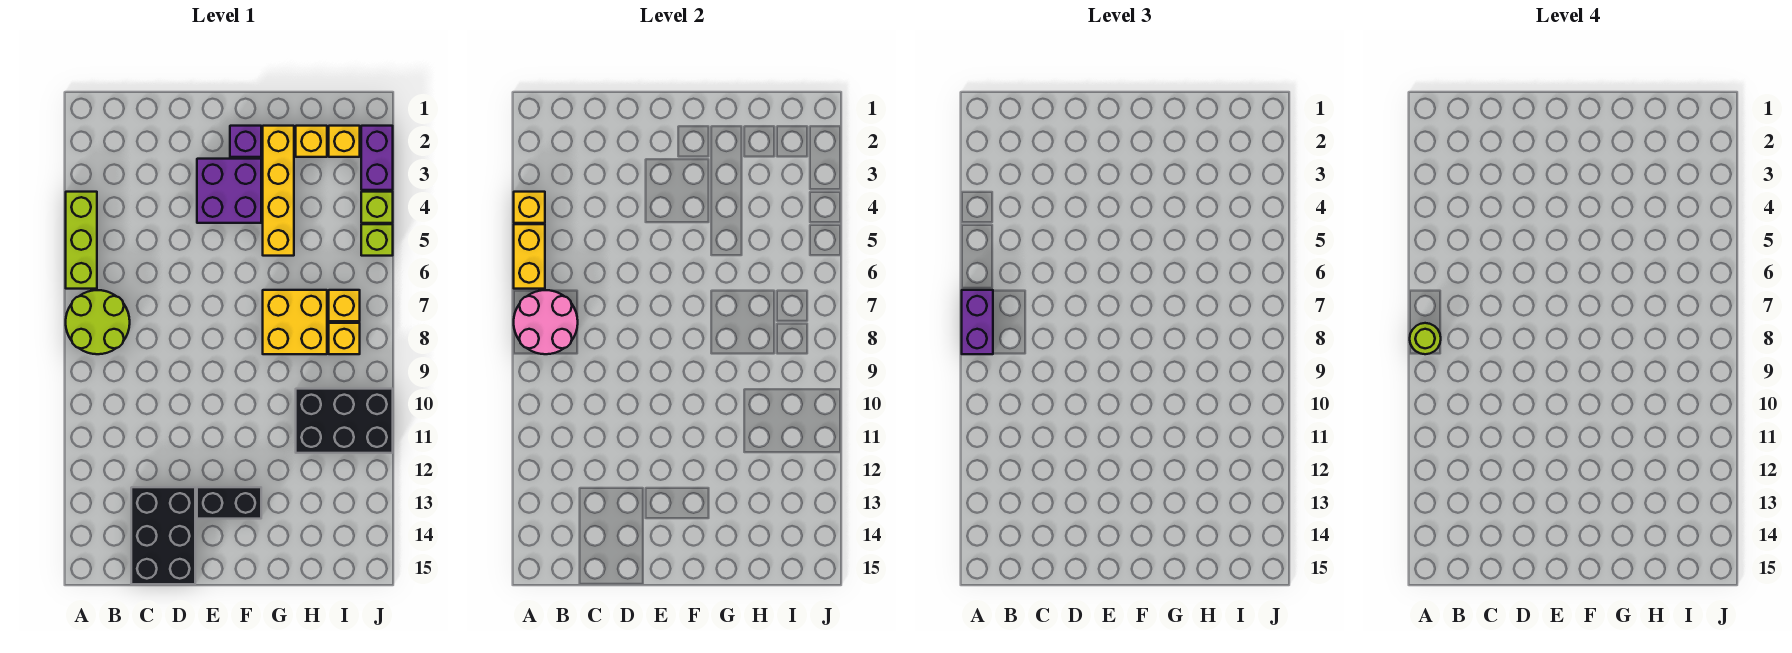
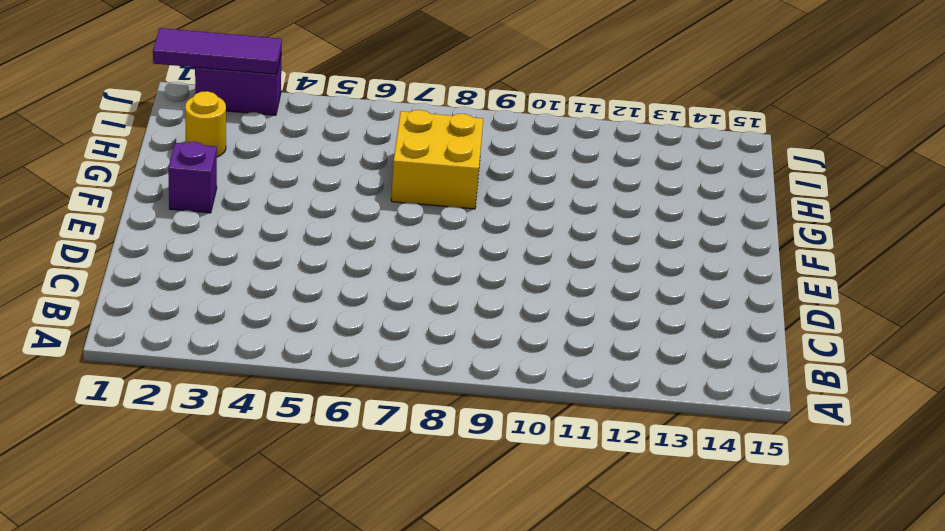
yellow 1x1 round brick [185,91,226,157] -> yellow 1x1 brick [296,126,327,157]
purple 1x3 tile [153,28,282,74] -> none
none -> lime 1x3 brick [66,192,97,289]
none -> lime 2x2 round brick [66,290,130,354]
none -> black 2x3 brick [131,487,195,584]

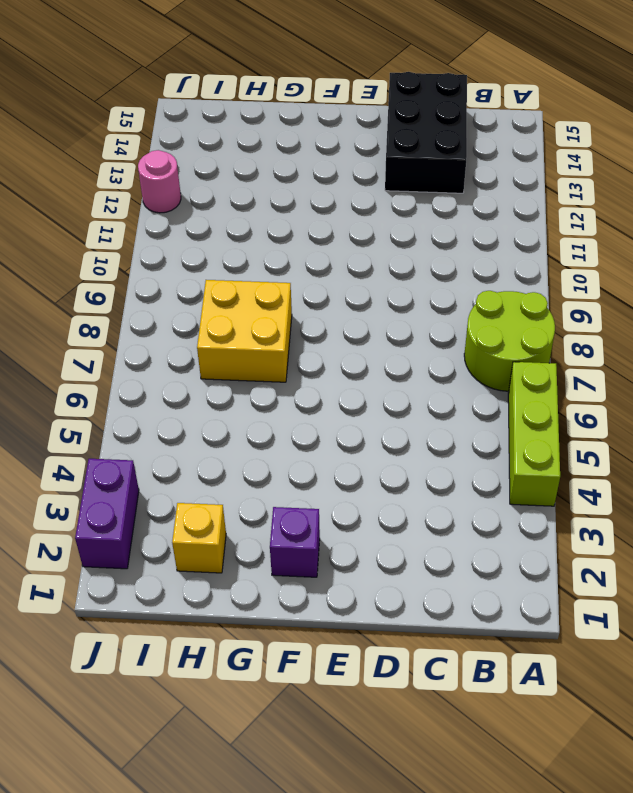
pink 1x1 round brick [138,150,181,213] -> none
none -> purple 2x2 brick [197,159,261,223]
none -> black 1x2 brick [197,487,261,519]
none -> yellow 1x4 brick [263,126,294,256]

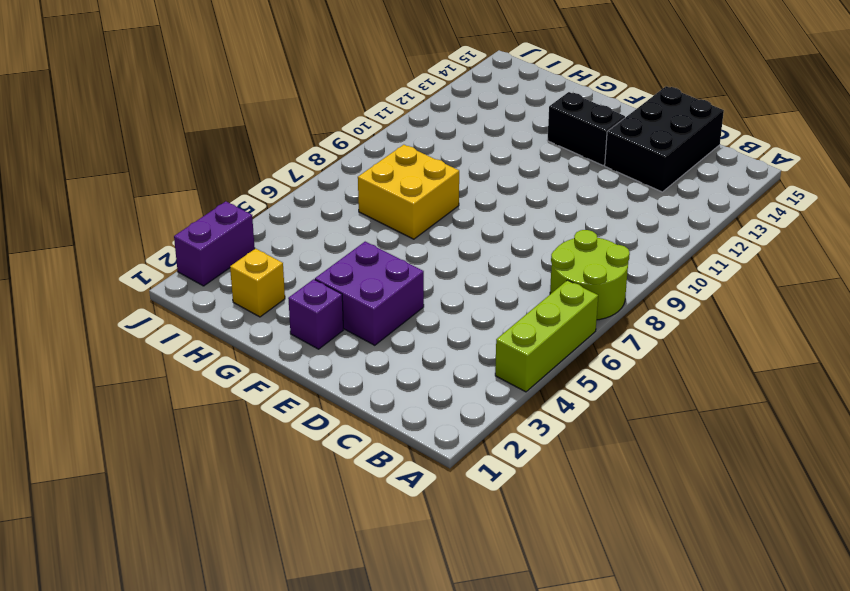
none -> yellow 1x4 brick [263,126,294,256]
none -> black 2x3 brick [296,389,393,453]
none -> yellow 1x1 brick [329,126,360,157]

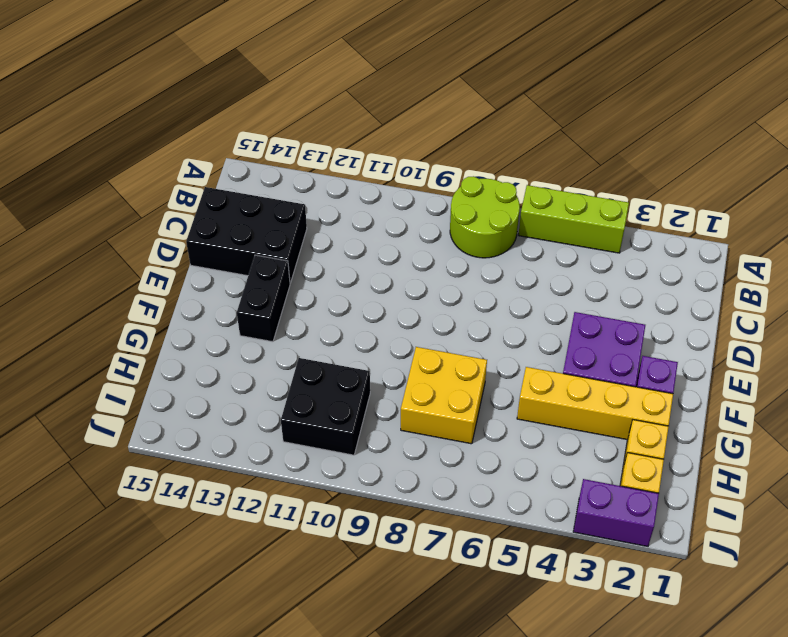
black 2x2 brick [281,358,370,455] -> black 2x3 brick [296,389,393,453]
none -> yellow 1x1 brick [329,290,360,321]
none -> yellow 1x1 brick [329,323,360,354]
none -> lime 1x1 brick [361,192,393,223]

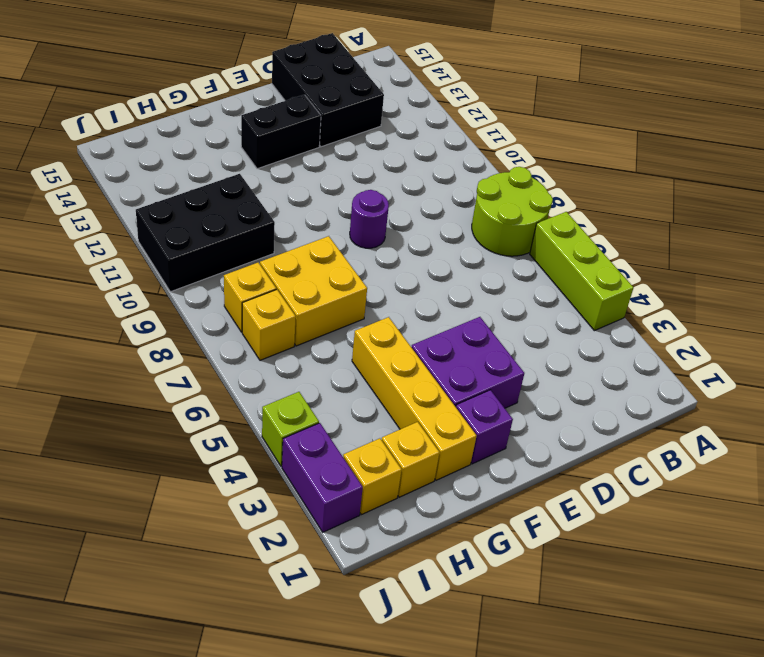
purple 1x1 round brick [350,190,389,248] -> none
none -> lime 1x1 brick [361,224,393,256]
none -> yellow 1x1 brick [514,192,545,223]
none -> yellow 1x2 brick [514,224,545,289]

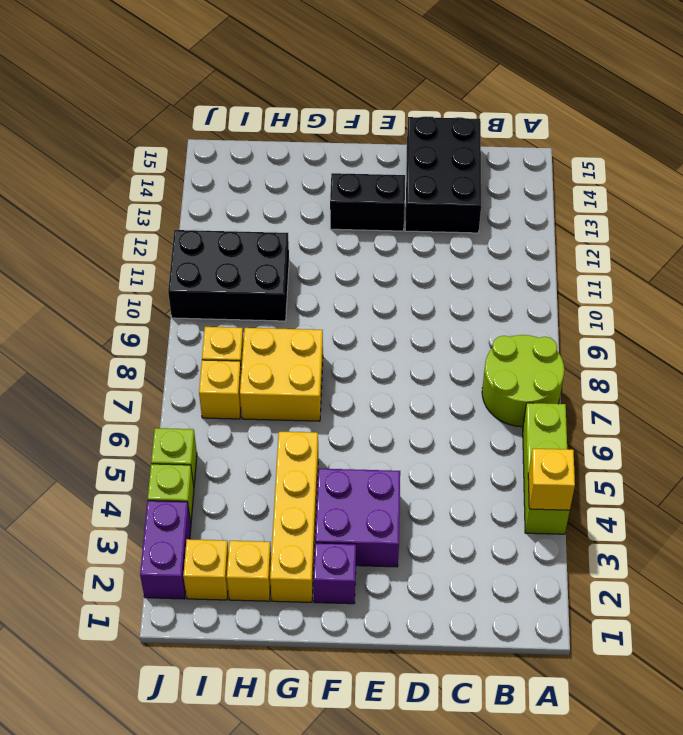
none -> yellow 1x2 brick [514,224,545,289]
none -> pink 2x2 round brick [514,290,578,354]
none -> purple 1x2 brick [962,290,993,354]

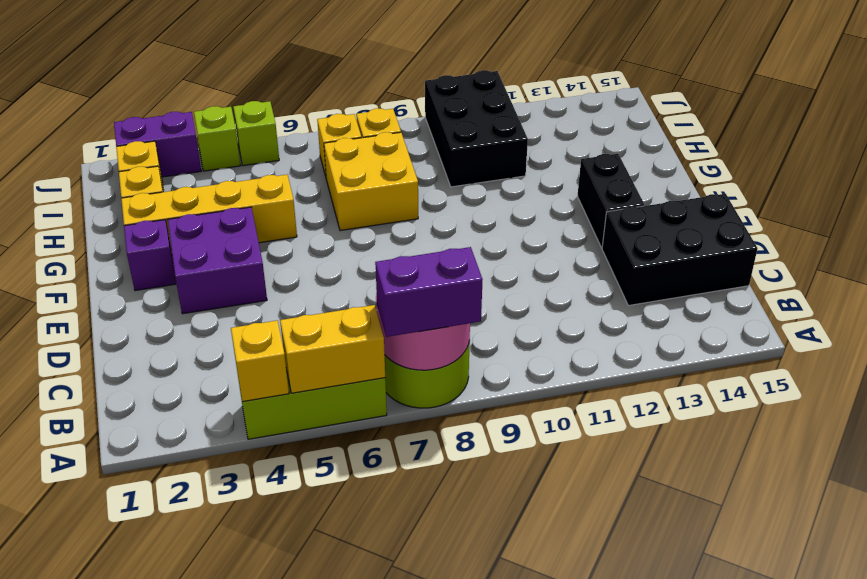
none -> lime 1x1 round brick [1410,323,1441,354]

